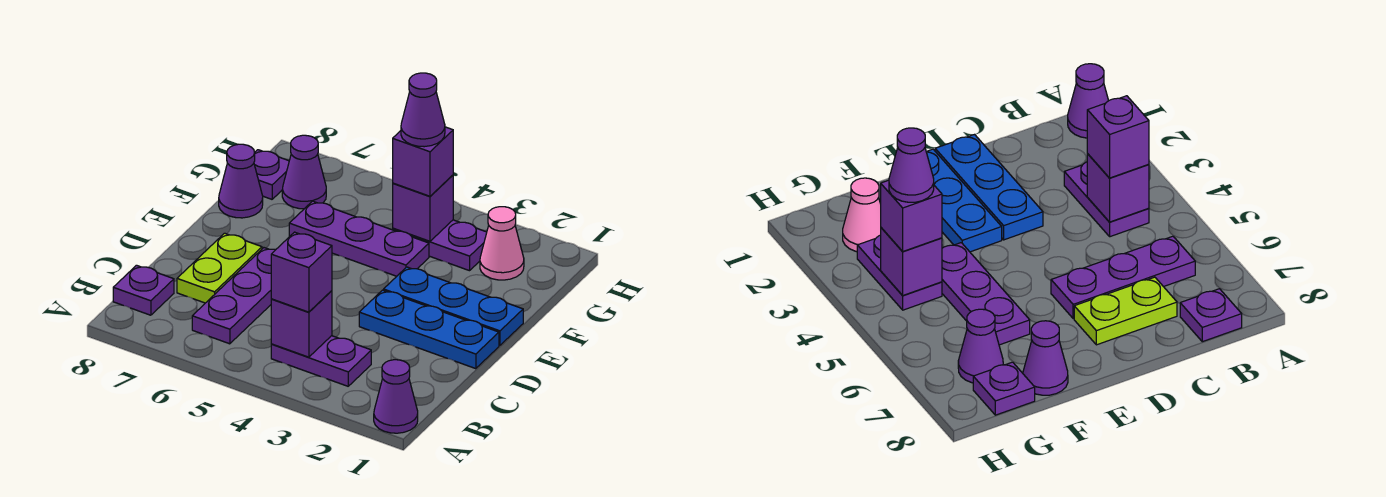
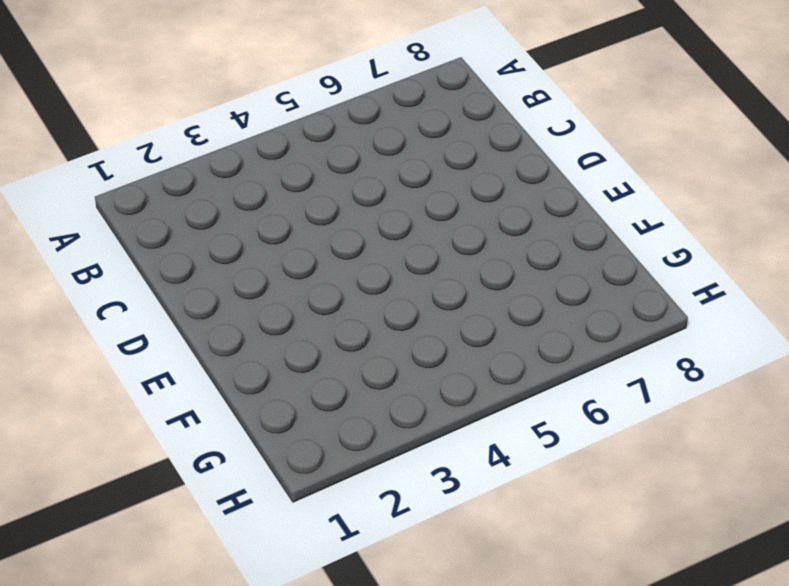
none -> purple 1x1 cone [374,360,418,433]
none -> purple 1x2 plate [271,336,371,386]
none -> purple 1x3 plate [192,248,275,344]

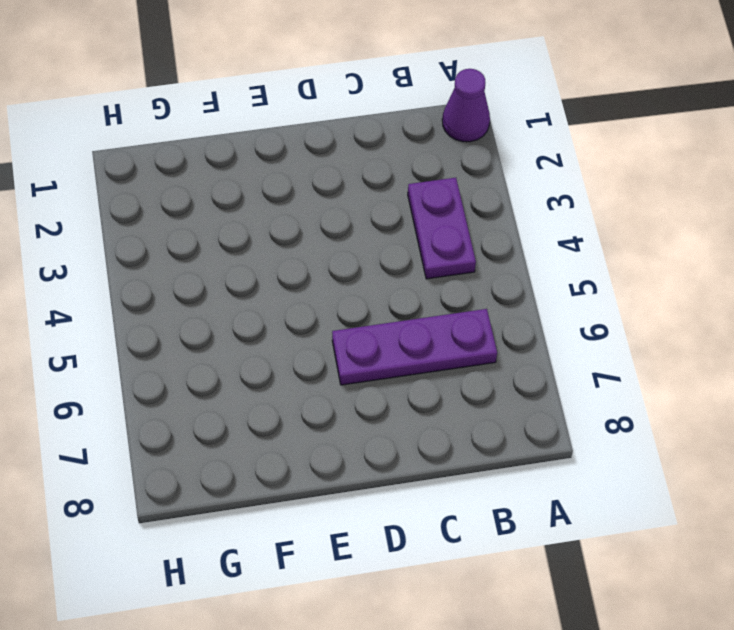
none -> purple 1x1 plate [113,265,174,315]
none -> lime 1x2 plate [177,233,262,303]
none -> blue 1x3 plate [359,290,499,369]

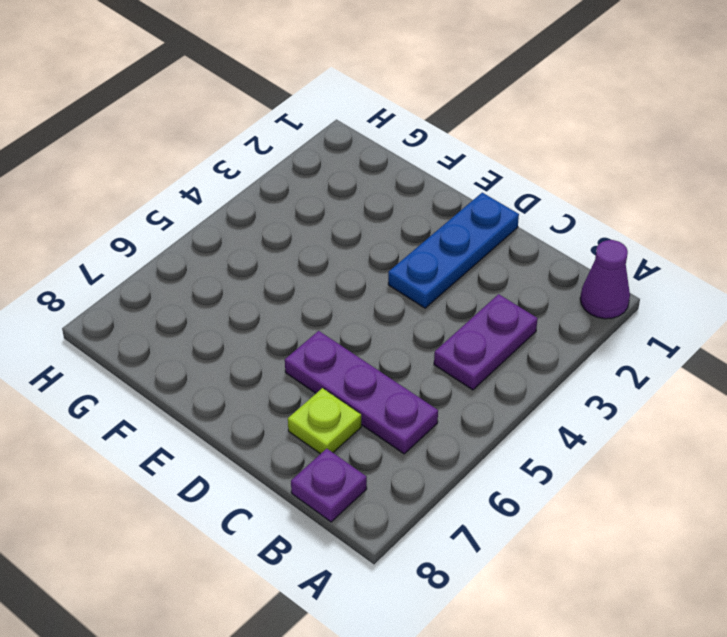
lime 1x1 plate [288,388,361,454] -> lime 1x2 plate [177,233,262,303]
none -> blue 1x3 plate [384,267,523,345]
none -> purple 1x3 plate [289,201,429,276]
none -> purple 1x1 cone [219,144,263,218]

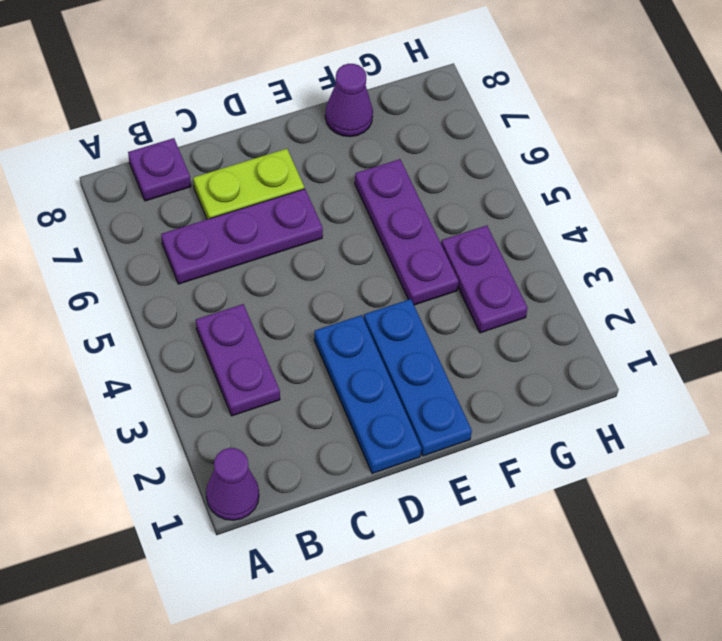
none -> pink 1x1 cone [480,207,524,280]
none -> purple 1x1 cone [282,135,326,209]
none -> purple 1x1 plate [254,150,289,199]

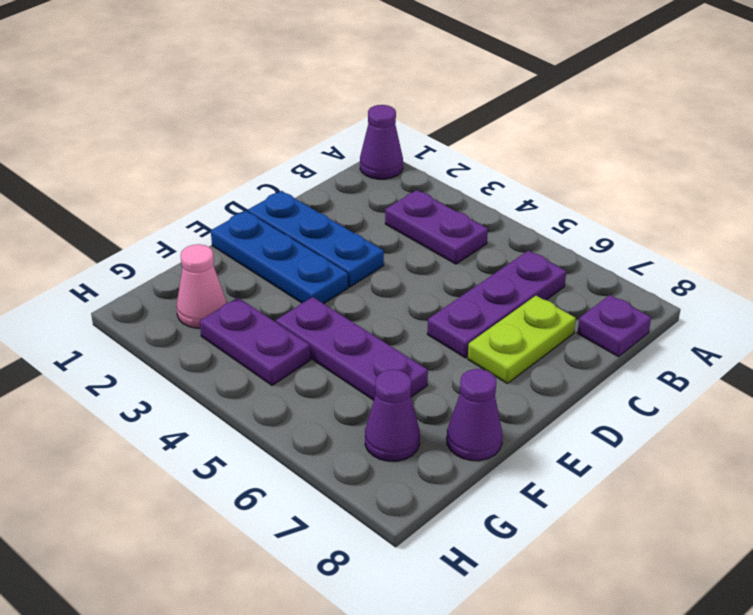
none -> purple 1x1 plate [254,150,289,199]
none -> purple 1x1 brick [271,291,332,357]
none -> purple 1x1 brick [393,175,453,241]

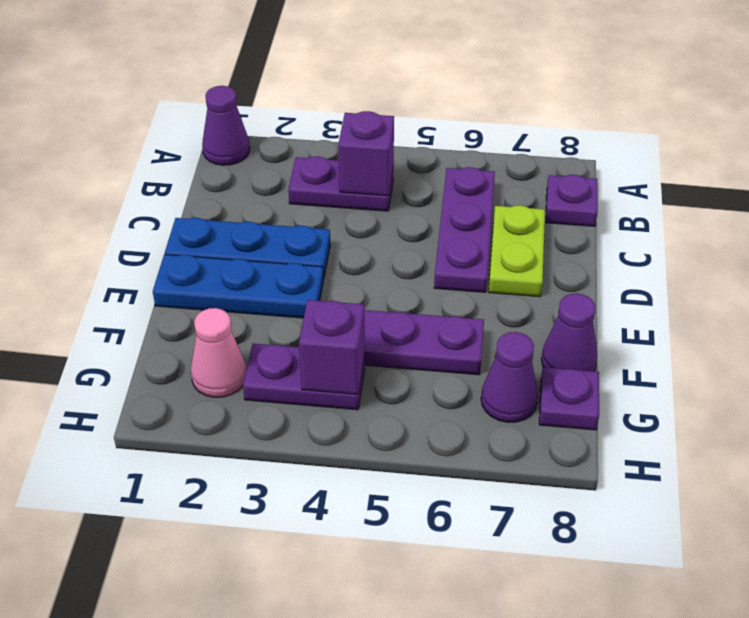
none -> purple 1x1 brick [271,232,332,312]
none -> purple 1x1 brick [393,127,453,196]
none -> purple 1x1 cone [401,73,445,147]

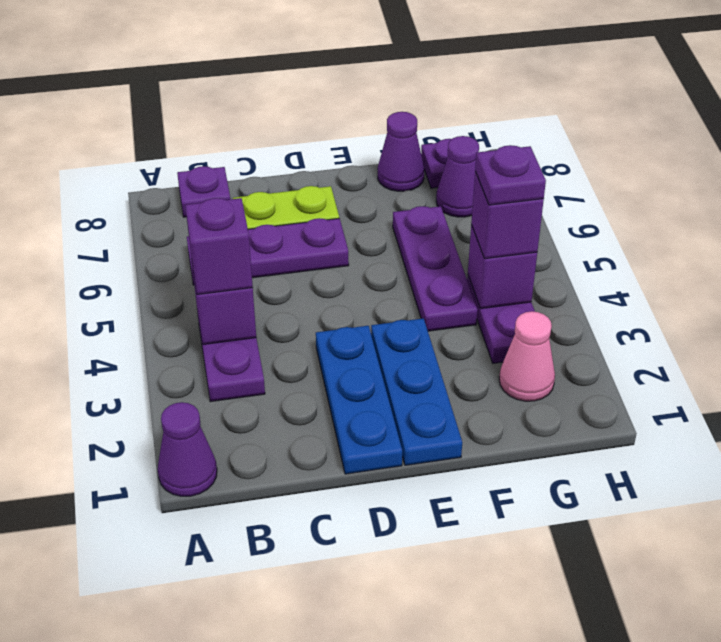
purple 1x1 plate [475,145,546,205] -> purple 1x1 cone [401,73,445,147]

